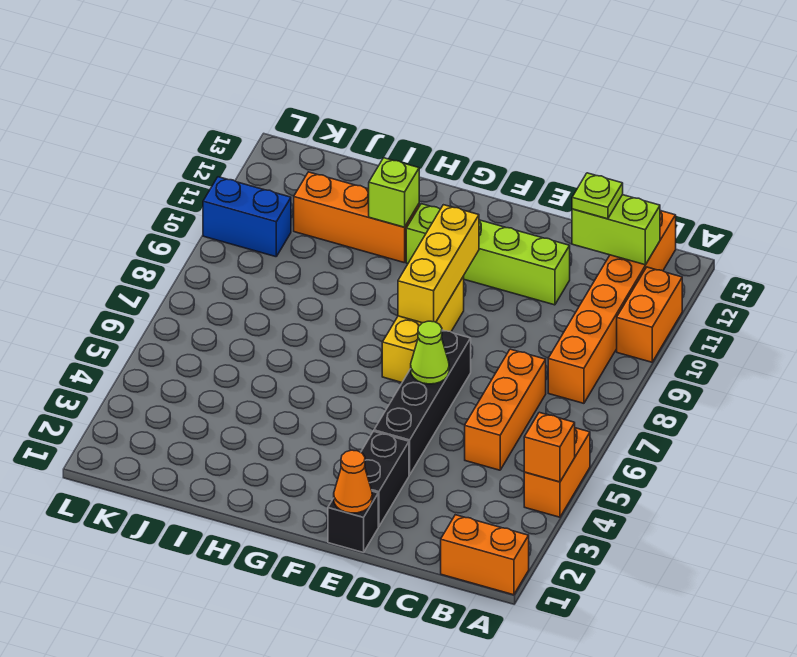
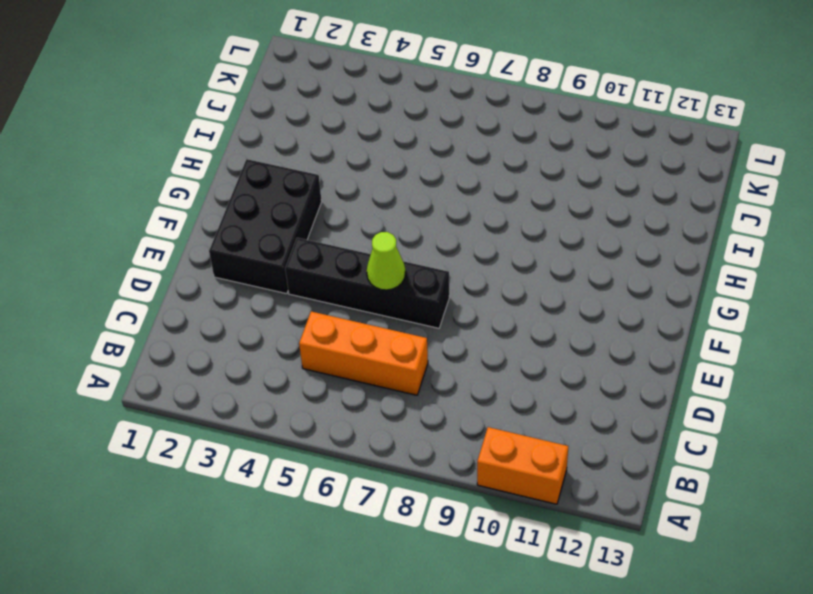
black 2x3 brick [209,159,322,294] -> black 1x2 brick [361,431,409,527]
none -> orange 1x2 brick [441,515,529,595]
none -> orange 1x2 brick [524,428,590,517]
none -> orange 1x6 brick [548,211,676,403]

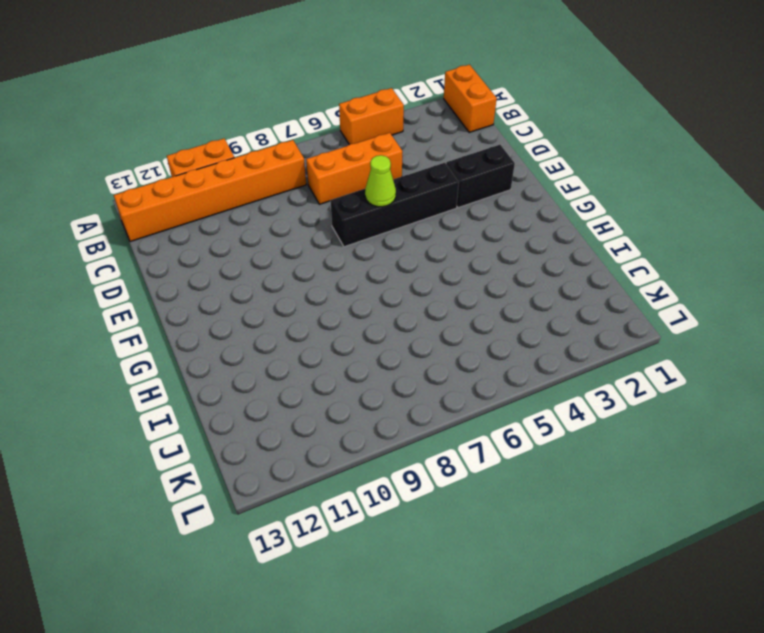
none -> lime 1x4 brick [406,204,570,305]
none -> black 1x1 brick [328,491,378,553]
none -> yellow 1x3 brick [382,276,464,382]

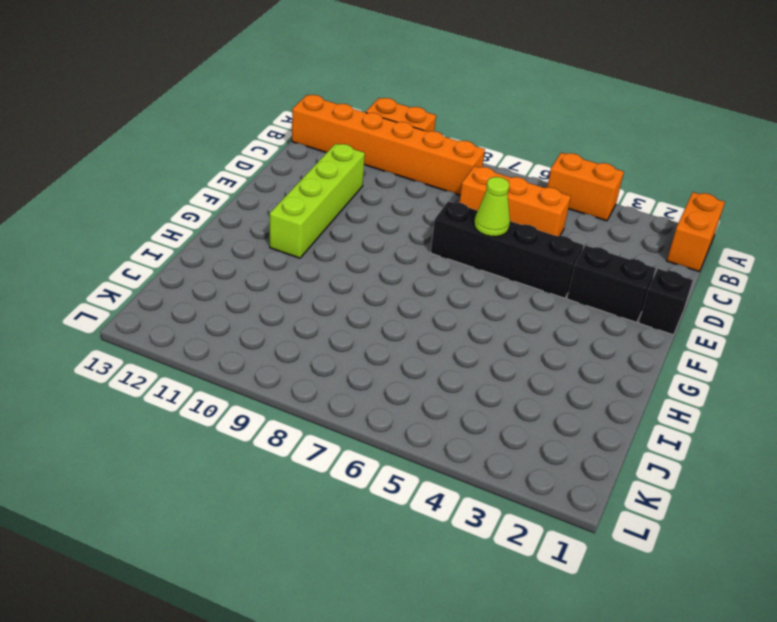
none -> yellow 1x3 brick [382,276,464,382]
none -> orange 1x3 brick [294,172,419,263]
none -> blue 1x2 brick [203,177,291,257]

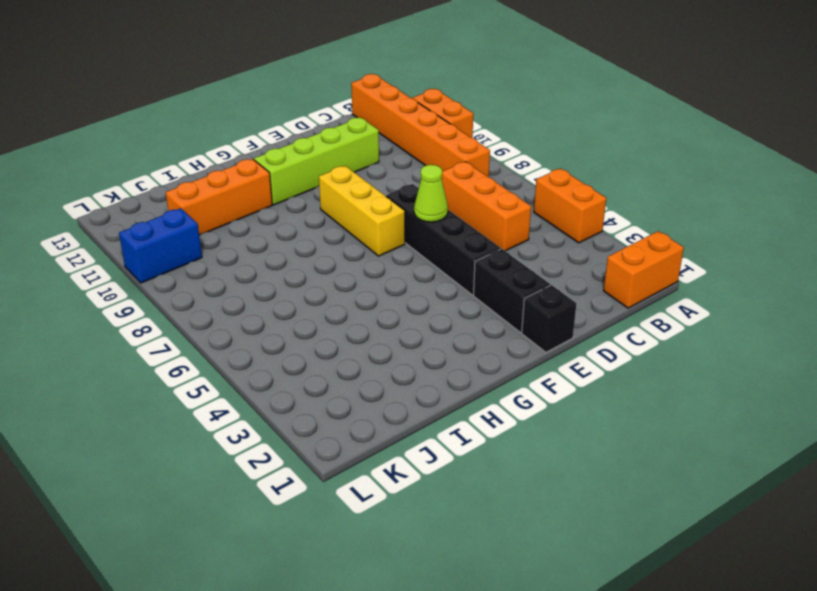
none -> orange 1x1 brick [524,412,575,482]
none -> lime 1x2 brick [572,195,660,265]
none -> orange 1x1 cone [334,450,372,513]

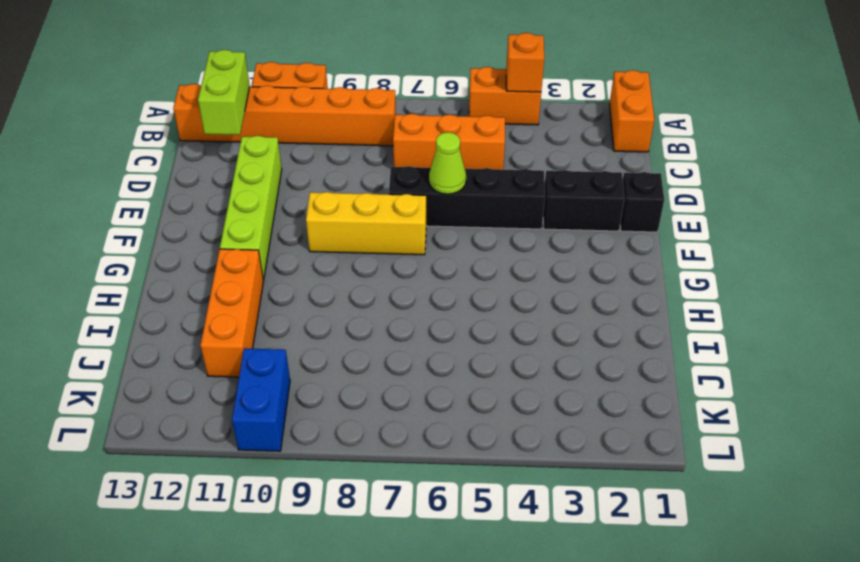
none -> orange 1x1 cone [334,450,372,513]
none -> yellow 1x3 brick [398,205,479,323]
none -> lime 1x1 brick [368,158,419,227]

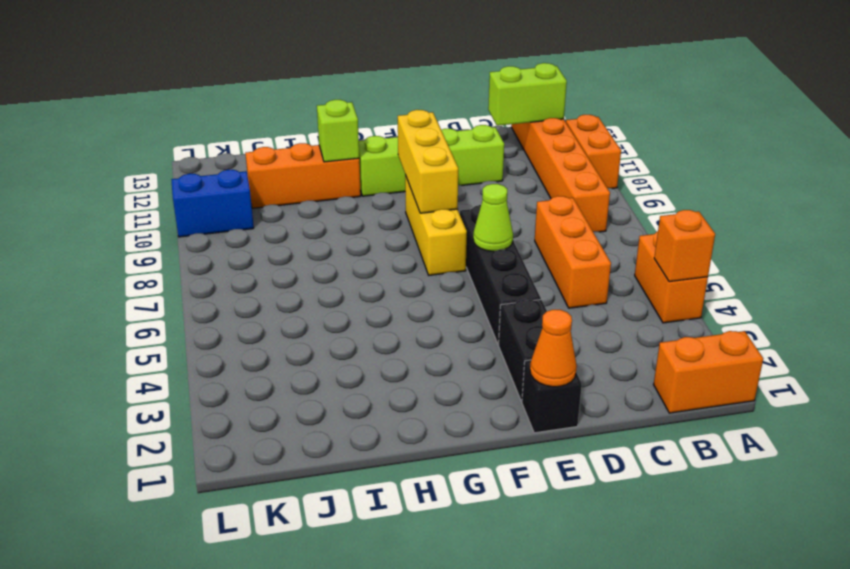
none -> lime 1x1 plate [572,173,623,219]

